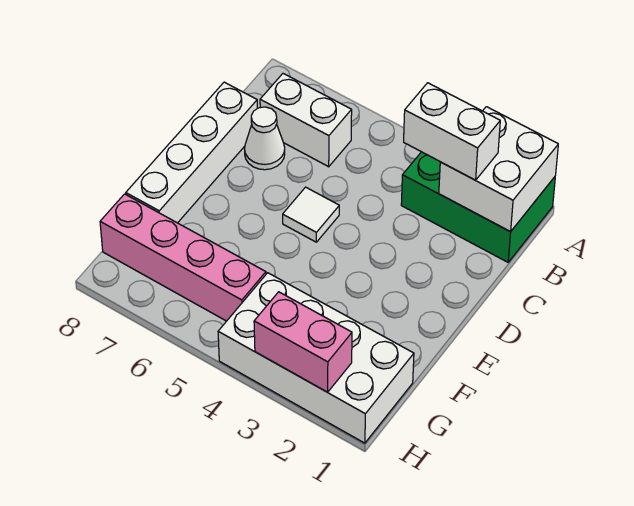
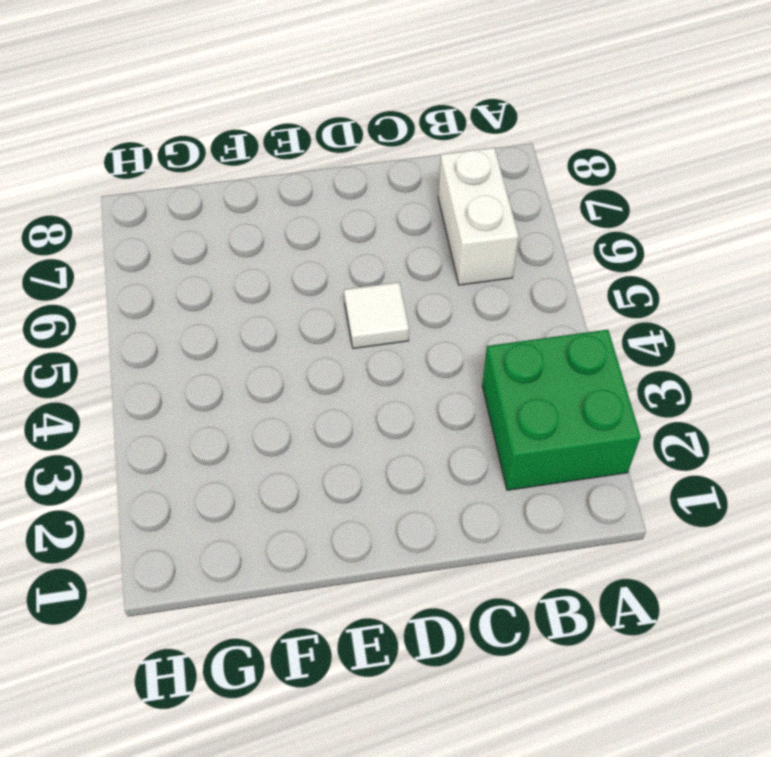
green 2x2 brick [482,330,641,490] -> green 2x3 brick [401,152,555,262]
none -> white 1x1 cone [244,107,285,170]
none -> white 1x4 brick [126,82,257,223]

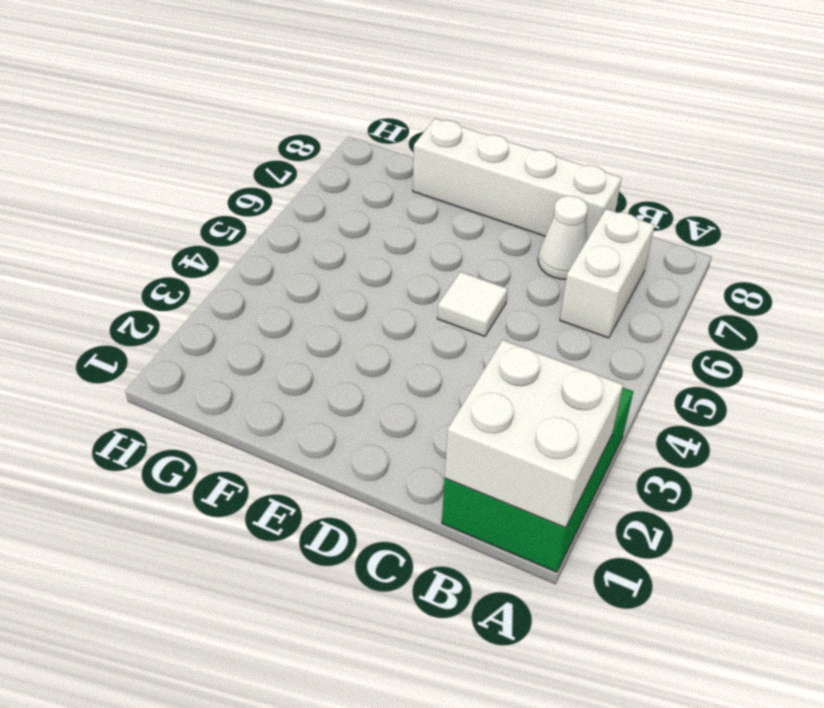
none -> white 2x4 brick [218,273,414,443]
none -> pink 1x4 brick [100,194,266,321]

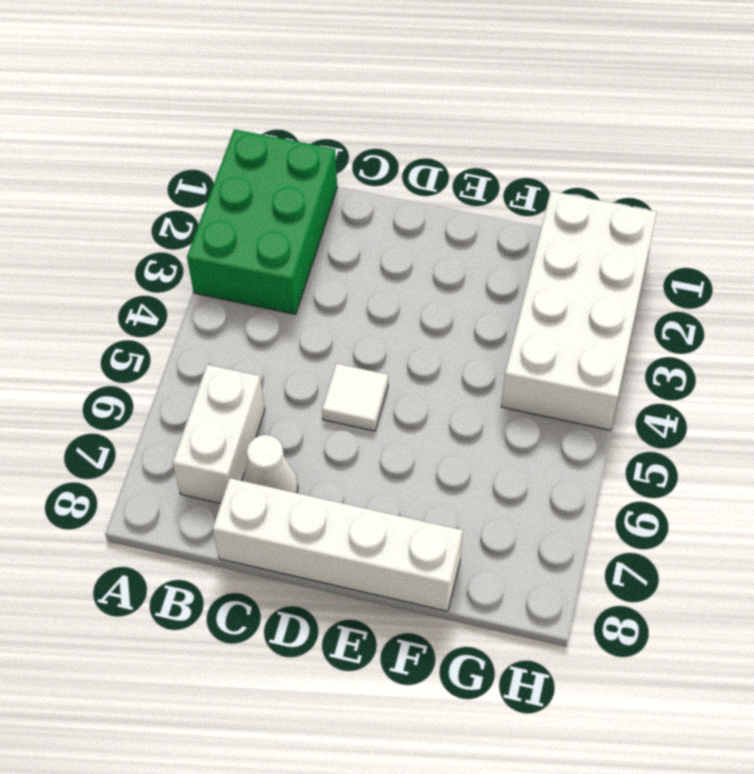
none -> pink 1x4 brick [100,194,266,321]
none -> white 2x2 brick [439,107,558,232]

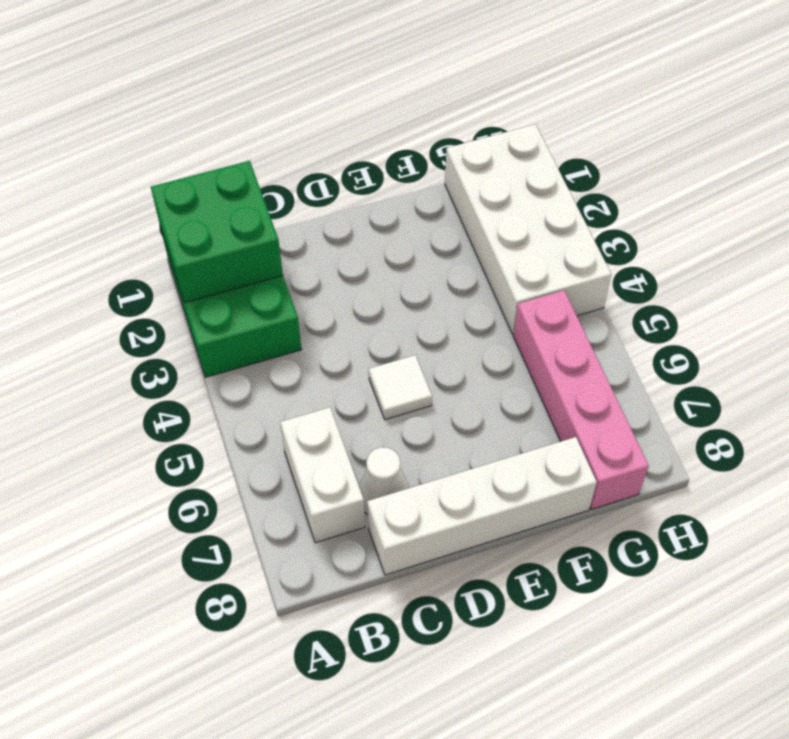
green 2x2 brick [151,161,283,303] -> white 2x2 brick [439,107,558,232]
none -> pink 1x2 brick [254,292,352,392]
none -> white 1x2 brick [404,83,500,180]

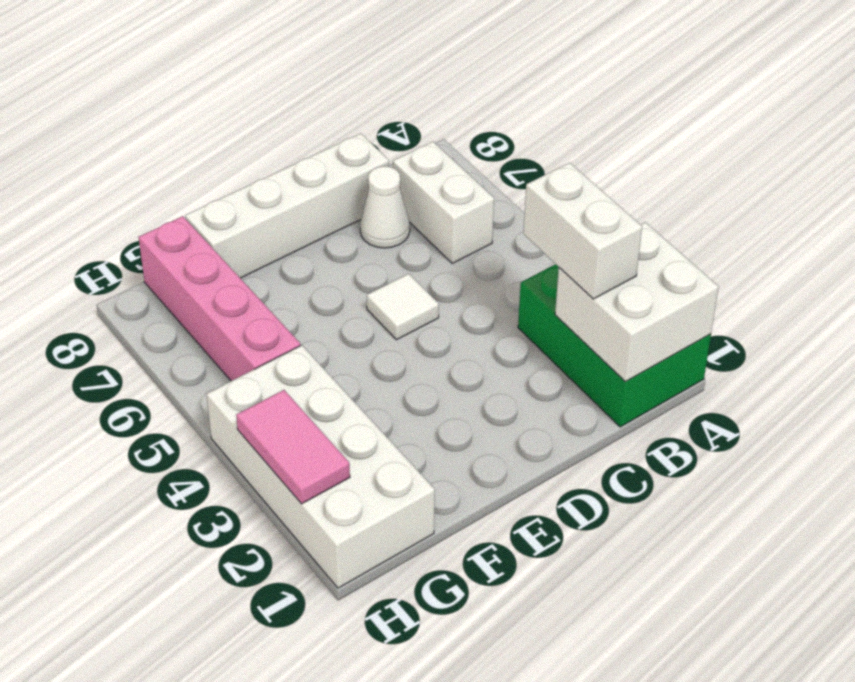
pink 1x2 tile [236,390,350,504] -> pink 1x2 brick [254,292,352,392]

